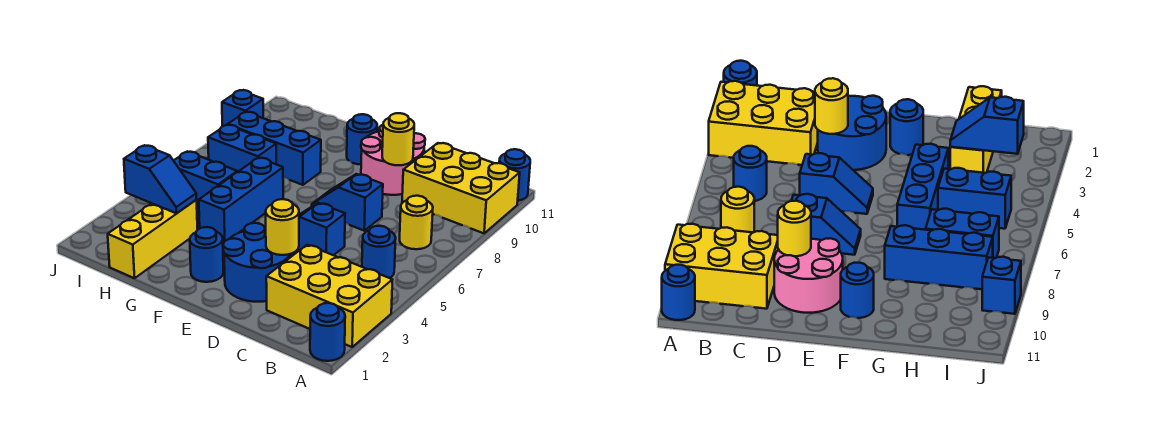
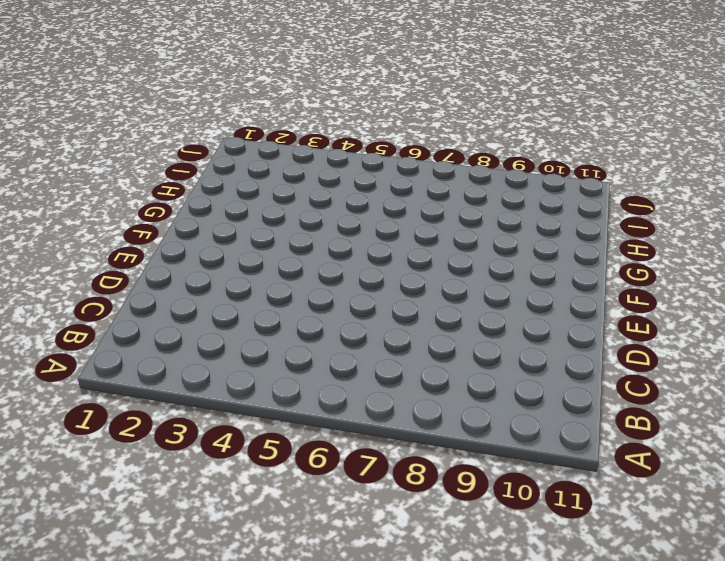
none -> blue 1x1 round brick [310,303,345,361]
none -> yellow 2x3 brick [266,245,392,347]
none -> yellow 2x3 brick [402,143,520,233]

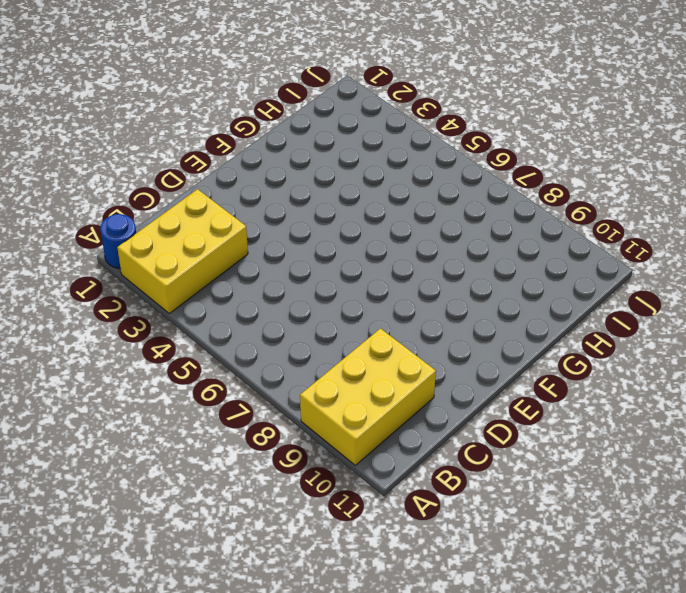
none -> blue 1x1 round brick [499,149,530,201]
none -> blue 1x1 round brick [362,226,396,278]
none -> yellow 1x1 round brick [400,196,433,249]

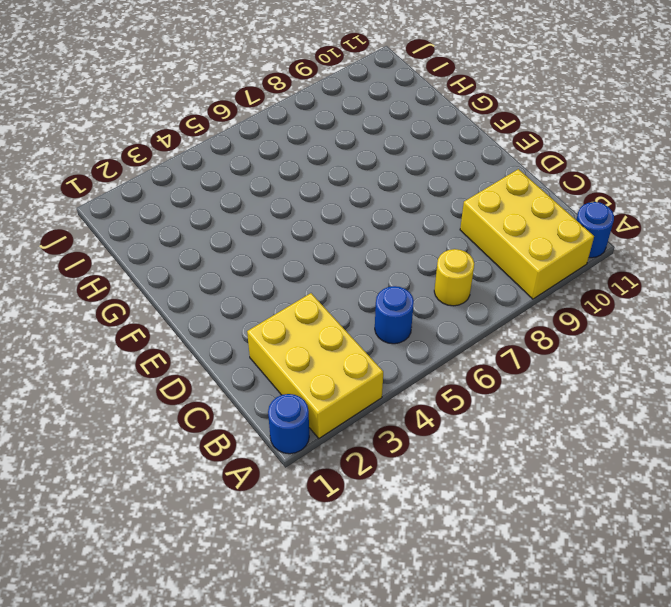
none -> blue 2x2 round brick [223,223,292,302]
none -> blue 1x2 slope [297,203,345,255]
none -> blue 1x2 slope [312,174,383,231]

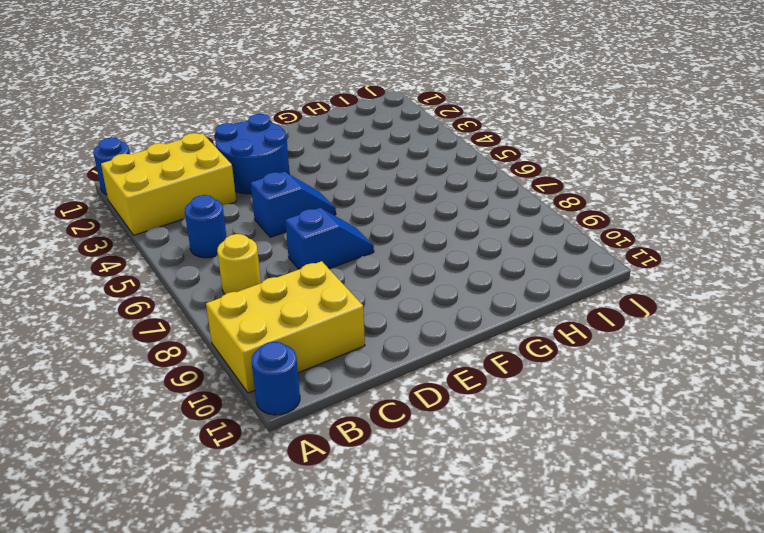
none -> pink 2x2 round brick [361,125,425,195]
none -> blue 1x1 round brick [190,227,223,282]
none -> blue 1x1 round brick [347,114,377,165]

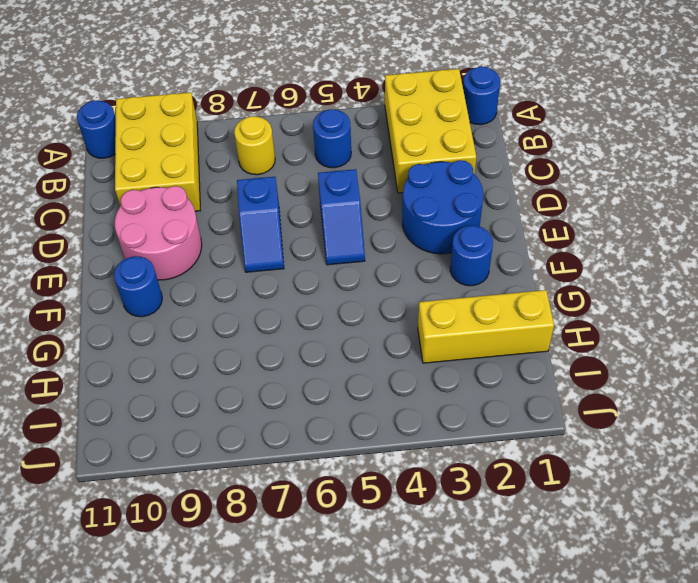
none -> blue 1x3 brick [199,158,283,243]
none -> blue 1x3 brick [228,112,321,185]
none -> blue 1x2 brick [174,151,237,209]

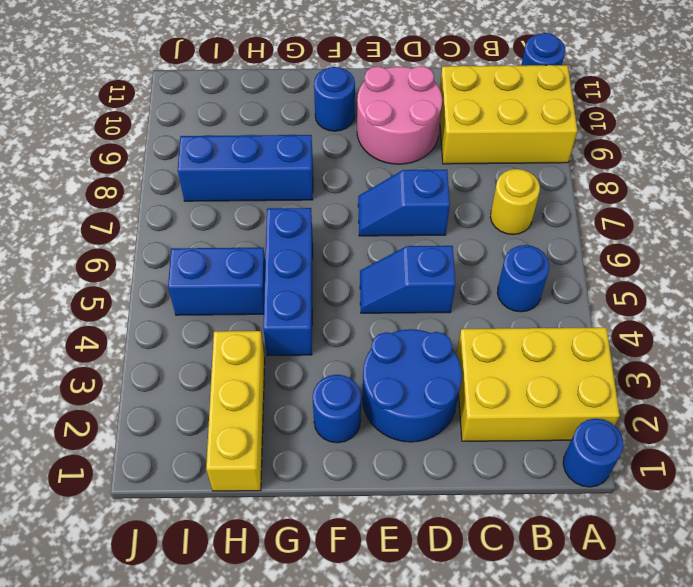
none -> blue 1x2 brick [208,125,276,172]
none -> blue 1x1 brick [222,90,263,126]
none -> yellow 1x1 round brick [266,199,299,255]

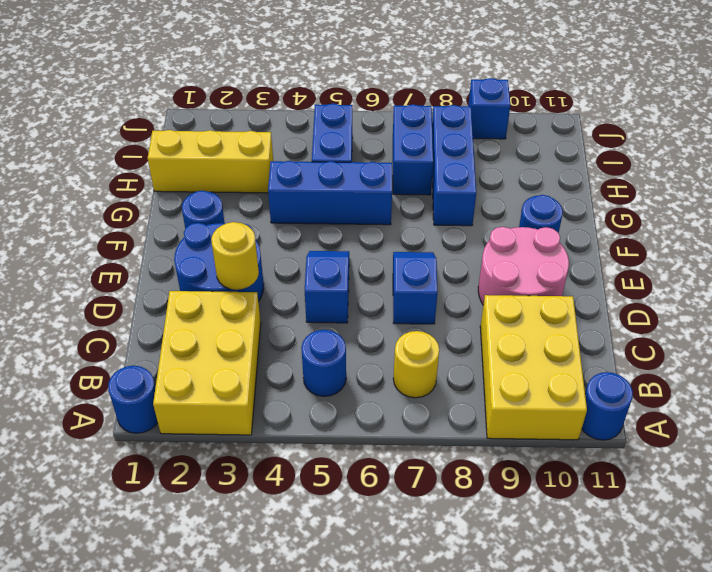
none -> yellow 1x1 round brick [382,113,414,165]
none -> blue 1x2 slope [124,145,196,213]

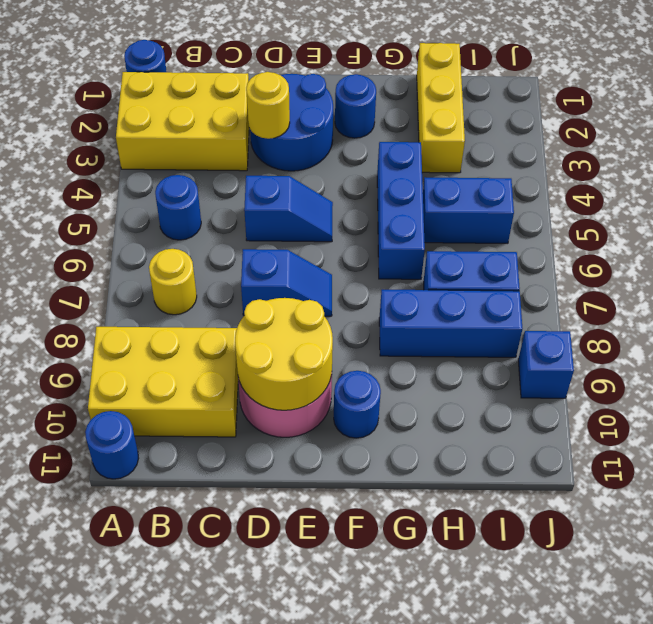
yellow 2x2 round brick [235,298,333,410] -> yellow 1x1 round brick [382,113,414,165]
none -> blue 1x2 slope [124,145,196,213]

